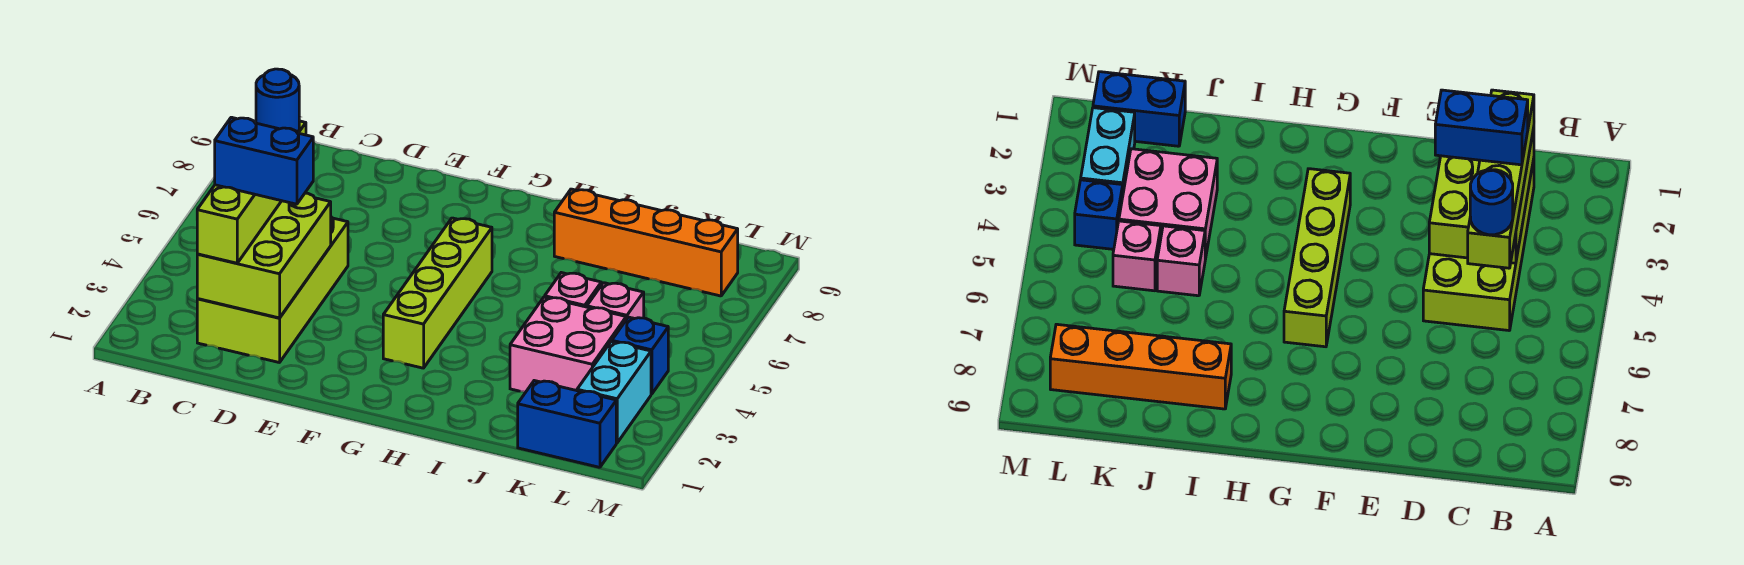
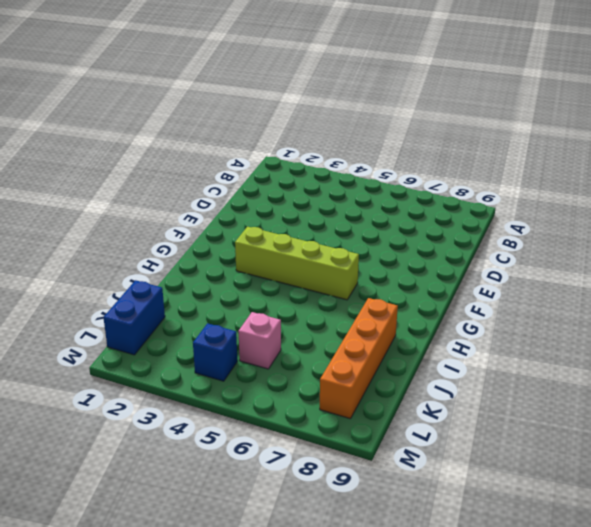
none -> lime 2x4 brick [197,217,348,363]
none -> pink 2x2 brick [510,297,626,392]
none -> pink 1x1 brick [545,273,601,307]

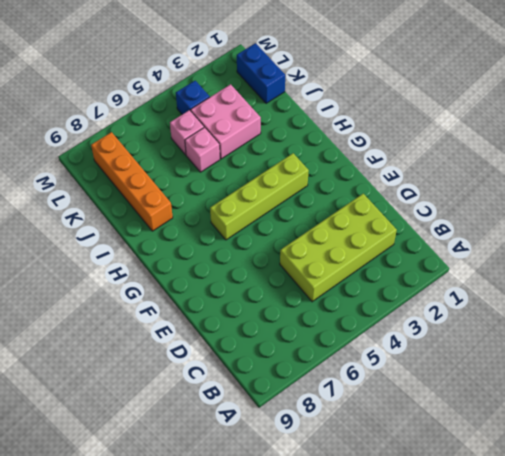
none -> cyan 1x2 brick [577,342,651,443]
none -> lime 2x3 brick [197,193,331,318]
none -> lime 1x4 brick [197,121,306,263]

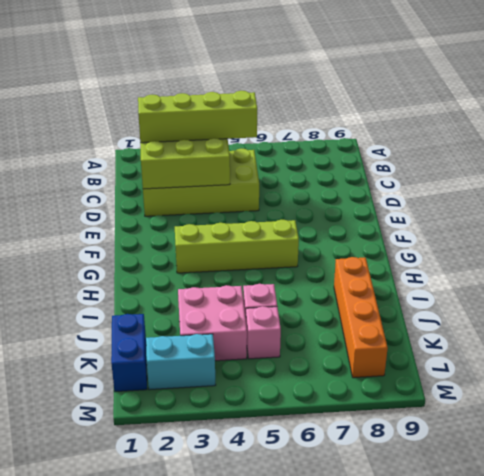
none -> blue 1x1 brick [612,317,668,394]
none -> blue 1x2 brick [215,117,313,204]
none -> blue 1x1 round brick [256,69,299,133]

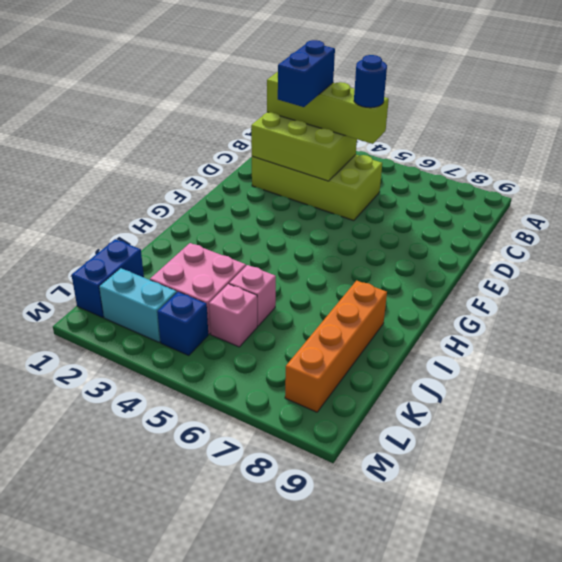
none -> lime 1x4 brick [383,218,492,368]

